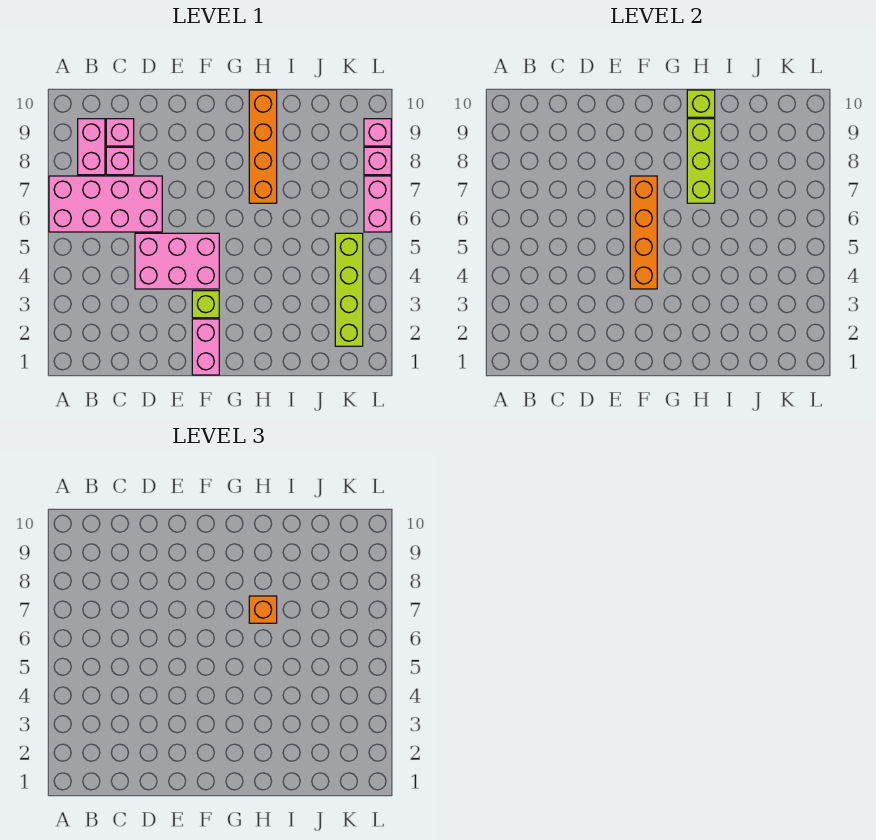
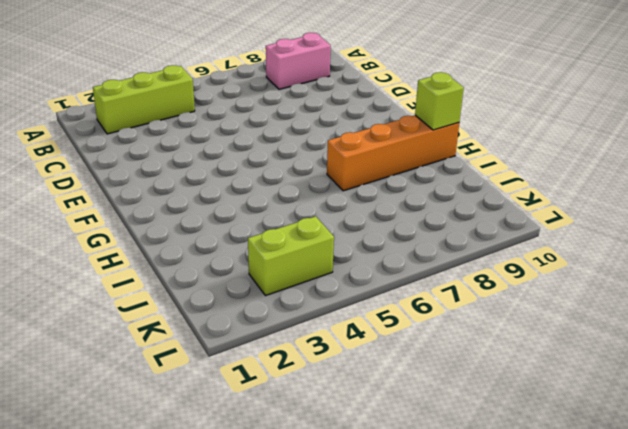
lime 1x3 brick [93,65,195,134] -> lime 1x3 brick moved to [687,119,715,203]
lime 1x2 brick [248,216,334,296] -> lime 1x4 brick [335,233,363,346]
none -> pink 2x4 brick [49,176,162,232]
none -> pink 1x1 brick [106,147,134,175]
none -> pink 1x1 brick [106,119,134,146]

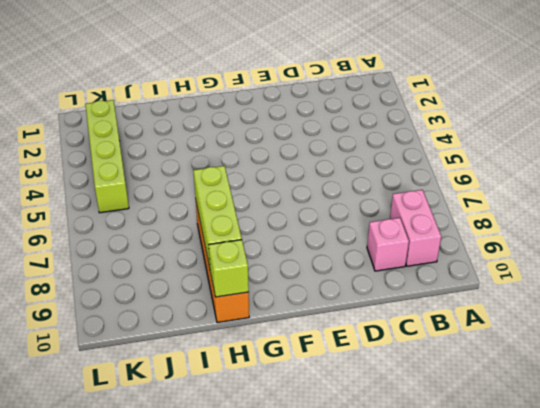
none -> pink 2x4 brick [49,176,162,232]
none -> pink 1x1 brick [106,147,134,175]
none -> pink 2x3 brick [135,233,219,289]

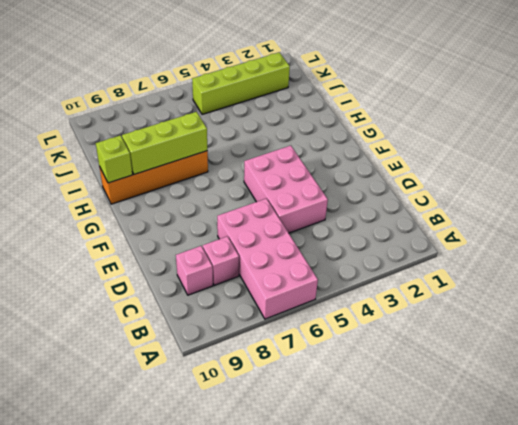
none -> pink 1x2 brick [78,119,105,175]
none -> pink 1x2 brick [192,319,219,375]
none -> lime 1x1 brick [192,291,219,318]

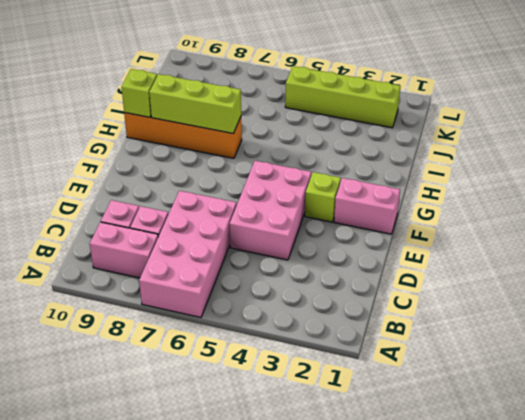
none -> pink 1x2 brick [364,176,391,232]
none -> pink 1x1 brick [364,147,391,175]
none -> pink 1x1 brick [364,119,391,146]

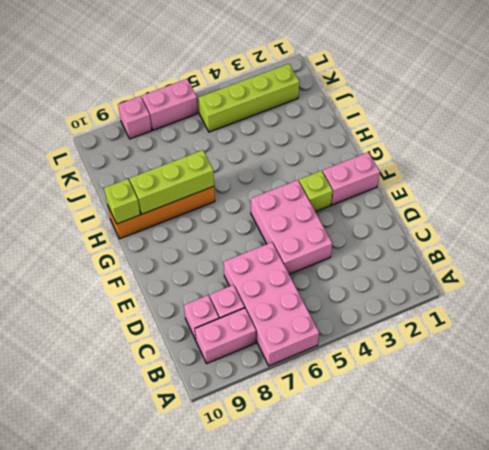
none -> pink 1x1 brick [364,119,391,146]
none -> orange 1x4 brick [630,176,657,289]
none -> orange 1x1 brick [249,596,277,623]

